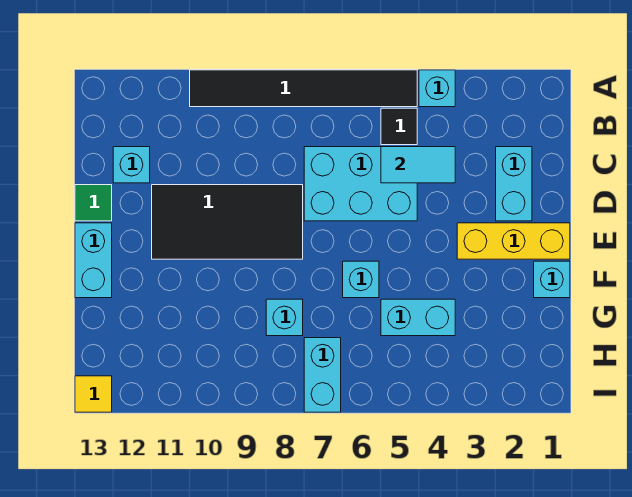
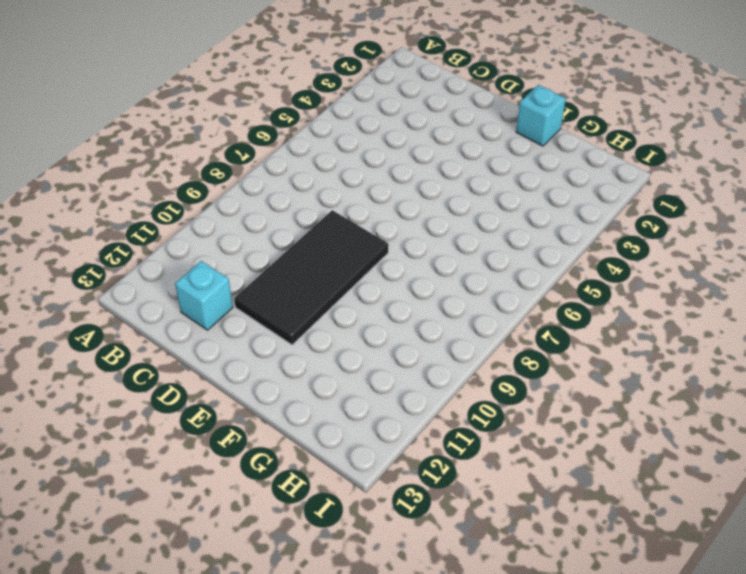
none -> cyan 1x1 brick [419,70,455,107]
none -> black 1x6 tile [190,70,417,107]
none -> black 1x1 tile [381,108,417,145]

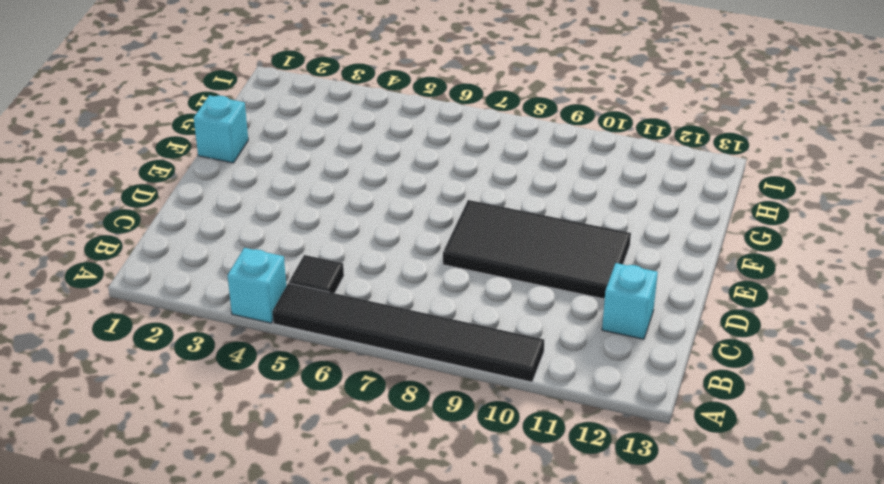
none -> cyan 1x2 brick [496,147,532,221]
none -> cyan 2x3 brick [304,147,417,221]
none -> green 1x1 tile [75,185,112,221]

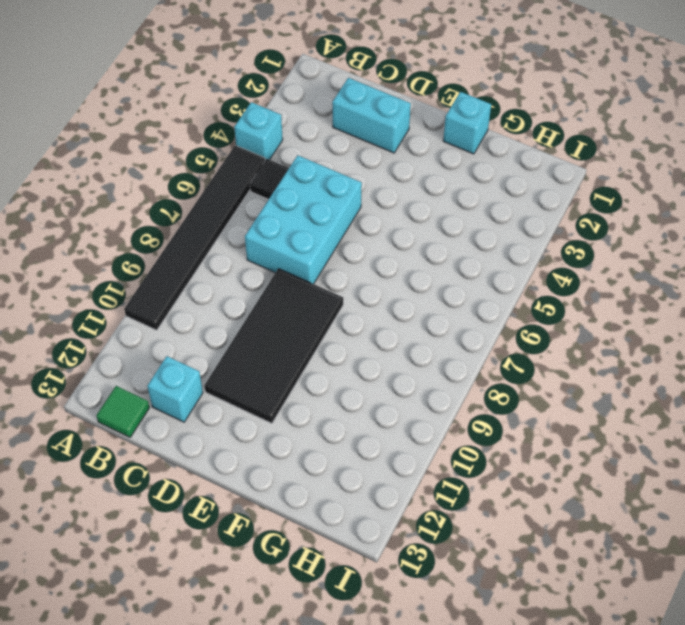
green 1x1 tile [96,386,150,437] -> green 1x1 tile moved to [75,185,112,221]
none -> yellow 1x3 brick [457,223,570,259]
none -> cyan 1x2 brick [75,223,112,298]
none -> cyan 1x1 brick [343,261,379,298]

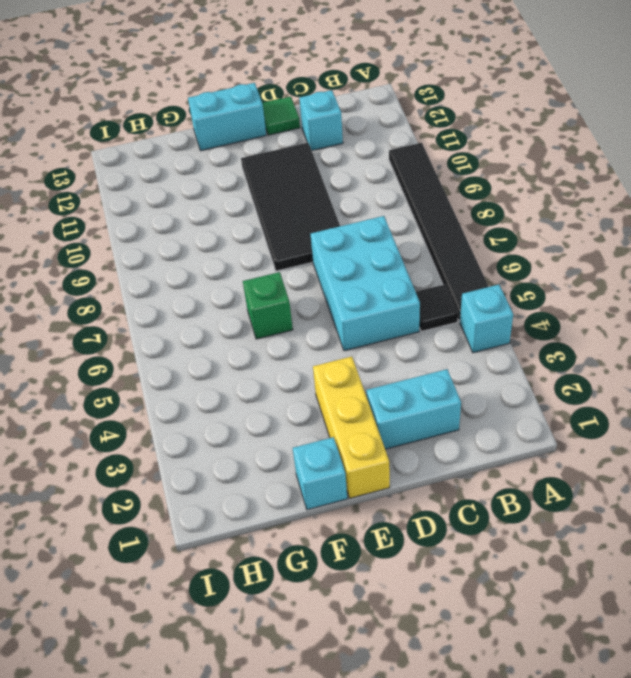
green 1x1 brick [243,272,293,339] -> cyan 1x1 brick [343,261,379,298]
none -> cyan 1x2 brick [381,299,455,336]
none -> cyan 1x1 brick [266,299,303,336]
none -> cyan 1x2 brick [304,338,341,412]

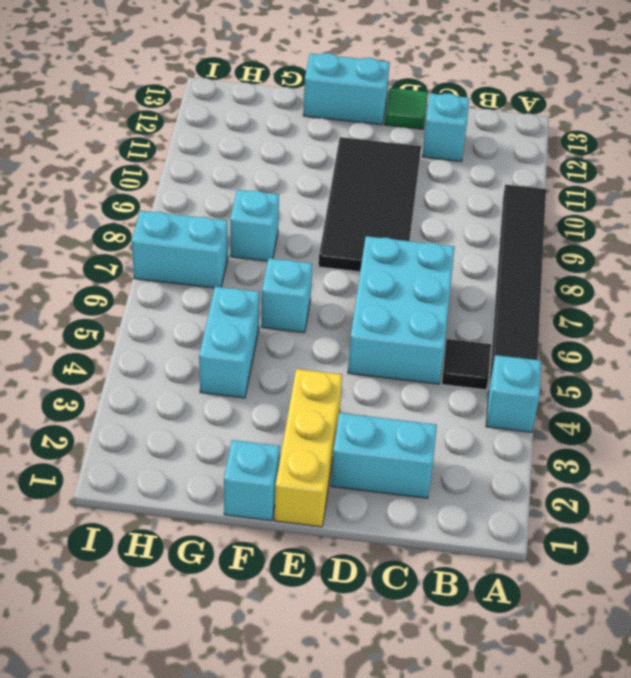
none -> yellow 1x1 tile [75,376,112,412]
none -> cyan 1x2 tile [381,147,455,183]

